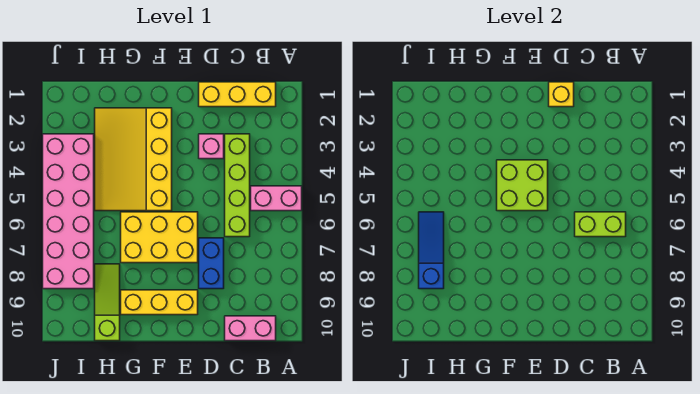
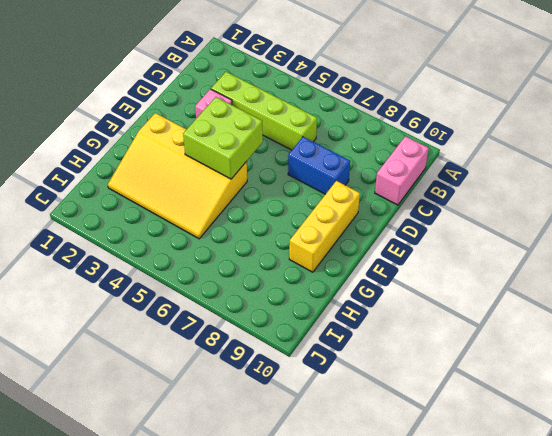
none -> pink 1x2 brick [251,186,302,211]
none -> yellow 1x3 brick [199,82,276,107]
none -> yellow 2x3 brick [121,212,198,263]

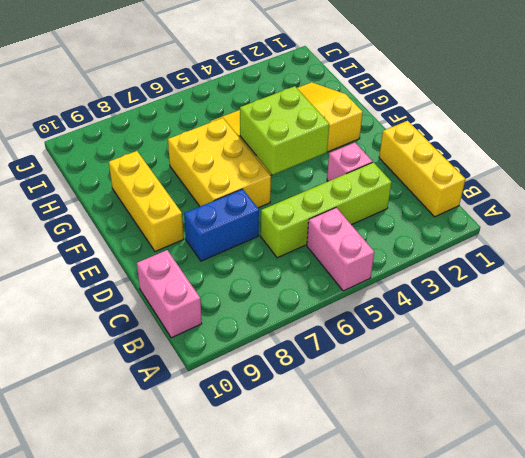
none -> lime 1x3 slope [95,264,120,341]
none -> pink 2x6 brick [43,134,94,289]
none -> lime 1x2 brick [575,212,626,237]

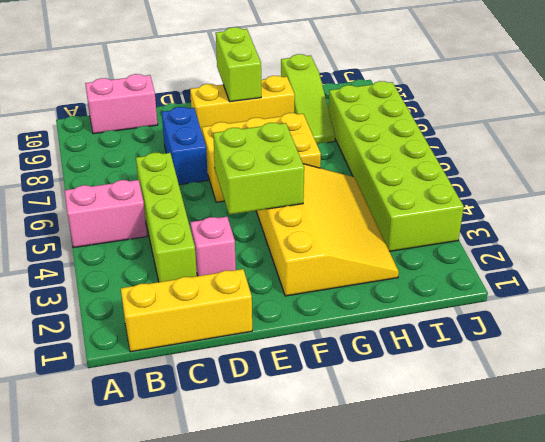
lime 1x2 brick [216,27,261,102] -> lime 1x2 brick turned to [575,212,626,237]
lime 2x6 brick [329,81,464,251] -> pink 2x6 brick [43,134,94,289]
none -> yellow 1x1 brick [549,82,574,107]
none -> blue 1x3 slope [419,212,444,289]

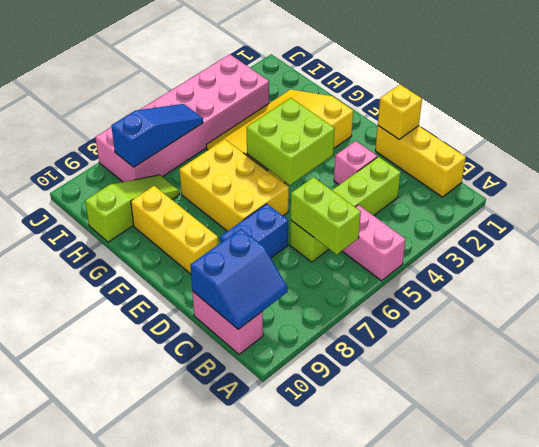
blue 2x2 slope [190,229,288,329] -> none

